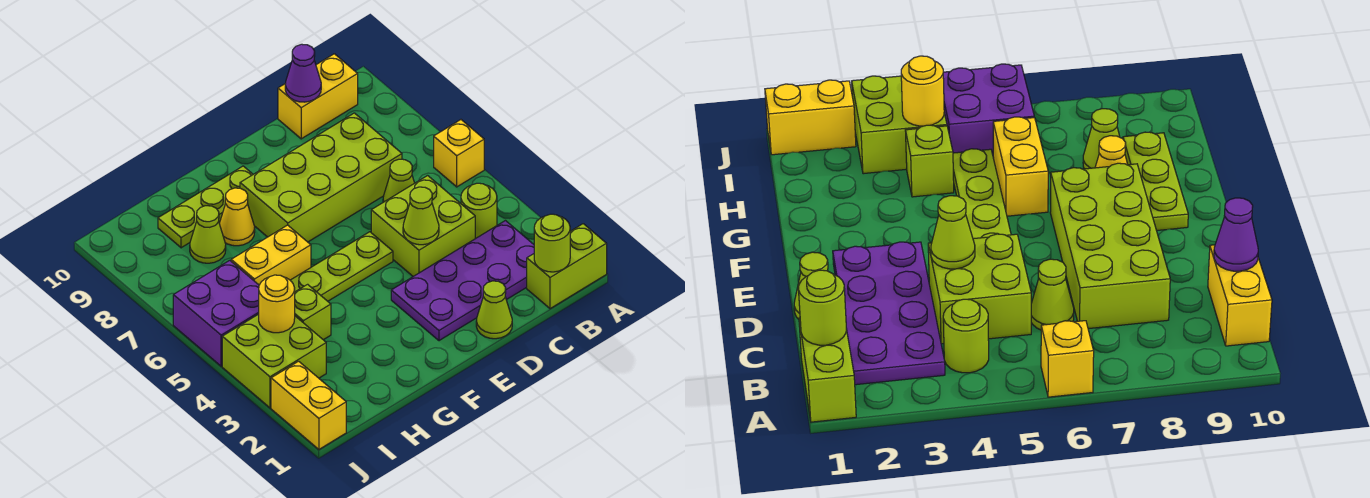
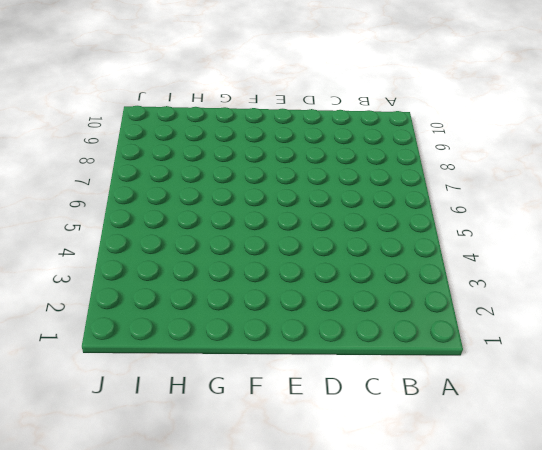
none -> lime 1x2 brick [527,224,607,309]
none -> yellow 1x1 brick [434,120,484,187]
none -> purple 2x4 plate [391,221,534,341]

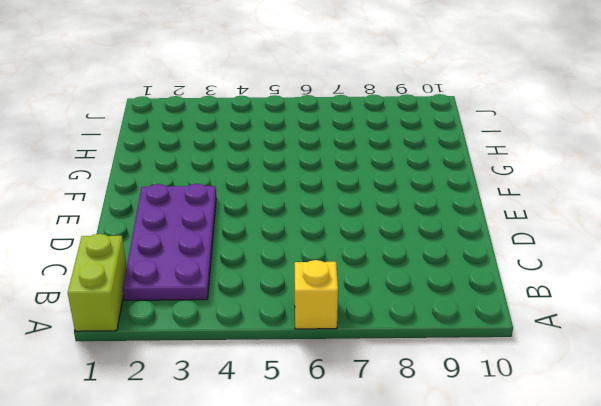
none -> lime 1x1 round brick [461,183,497,239]
none -> yellow 1x2 brick [278,54,358,139]
none -> lime 2x2 brick [371,176,475,276]

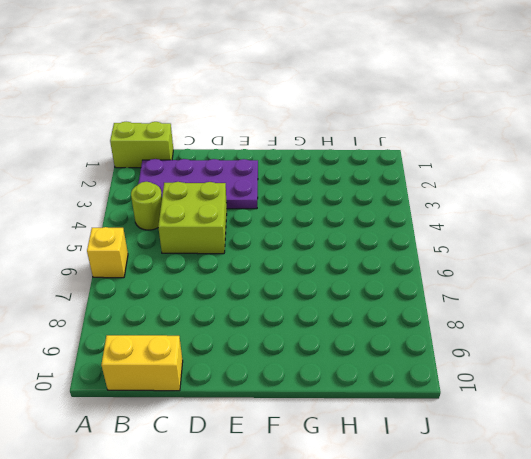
none -> lime 1x1 cone [383,159,414,202]
none -> lime 2x4 brick [240,113,402,242]
none -> lime 1x1 cone [476,281,512,339]

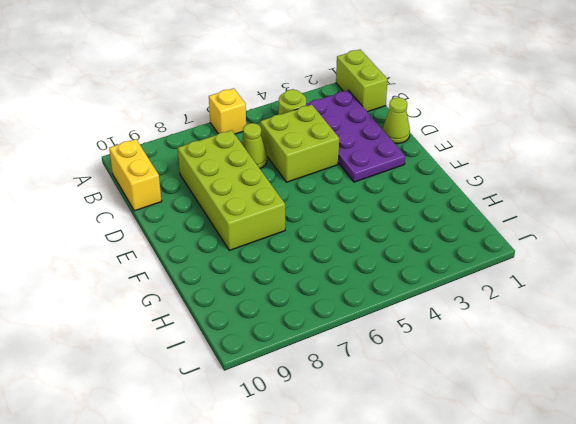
none -> lime 1x4 plate [290,232,393,301]
none -> lime 1x3 plate [158,166,253,248]
none -> yellow 1x2 brick [231,225,311,285]

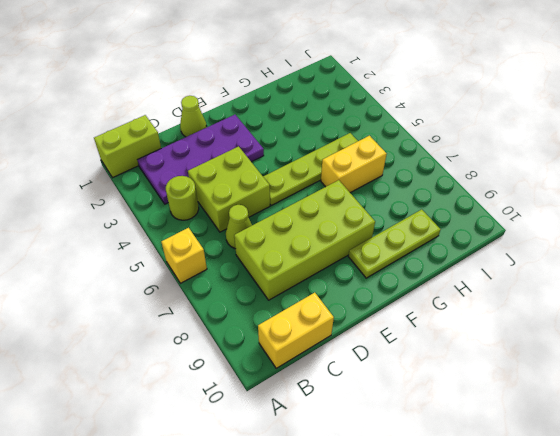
none -> yellow 1x1 cone [219,188,255,246]
none -> lime 1x1 brick [295,284,331,340]
none -> lime 1x1 cone [190,206,226,263]

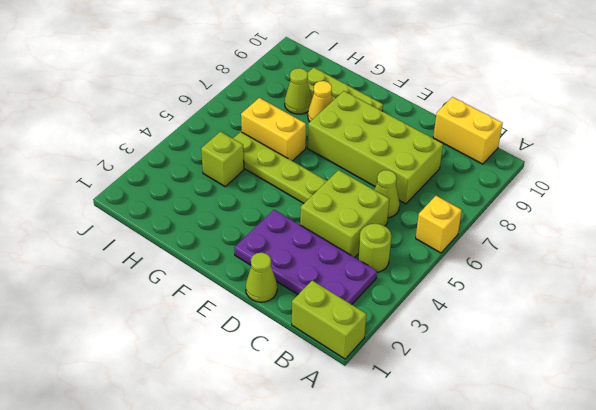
none -> lime 2x2 brick [222,314,326,408]
none -> purple 2x2 brick [173,260,259,366]
none -> yellow 1x2 brick [271,361,346,449]

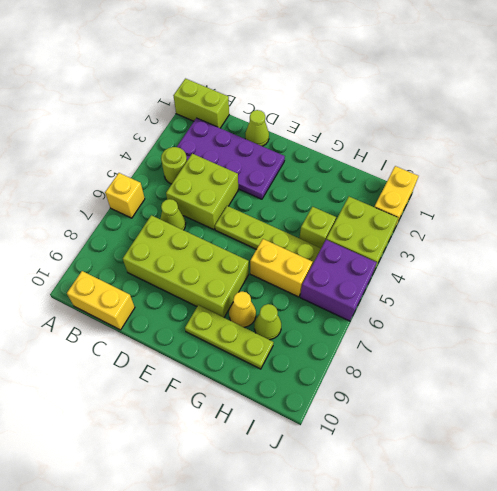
none -> lime 1x1 round brick [534,214,570,272]
none -> purple 1x1 cone [285,44,321,102]
none -> lime 1x1 cone [403,187,439,245]

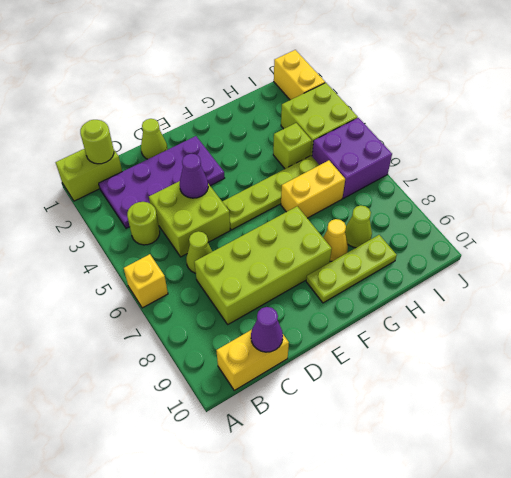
purple 1x1 cone [180,154,208,198] -> lime 1x1 cone [403,187,439,245]
none -> yellow 1x1 round brick [259,275,295,333]

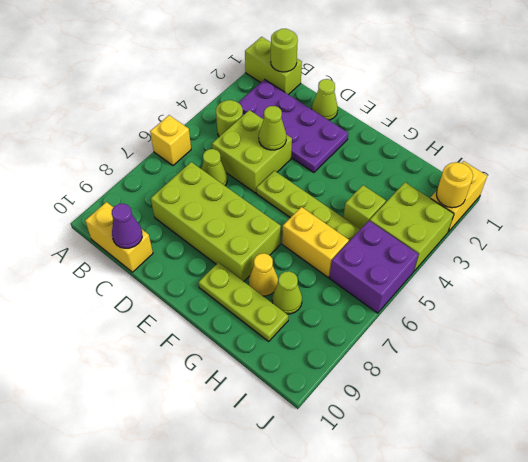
yellow 1x1 round brick [436,162,473,208] -> yellow 1x1 round brick moved to [259,275,295,333]

